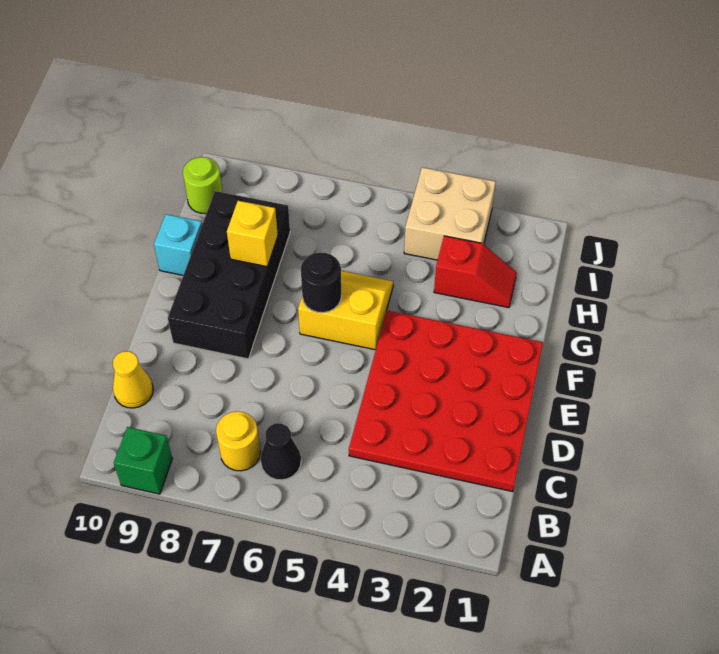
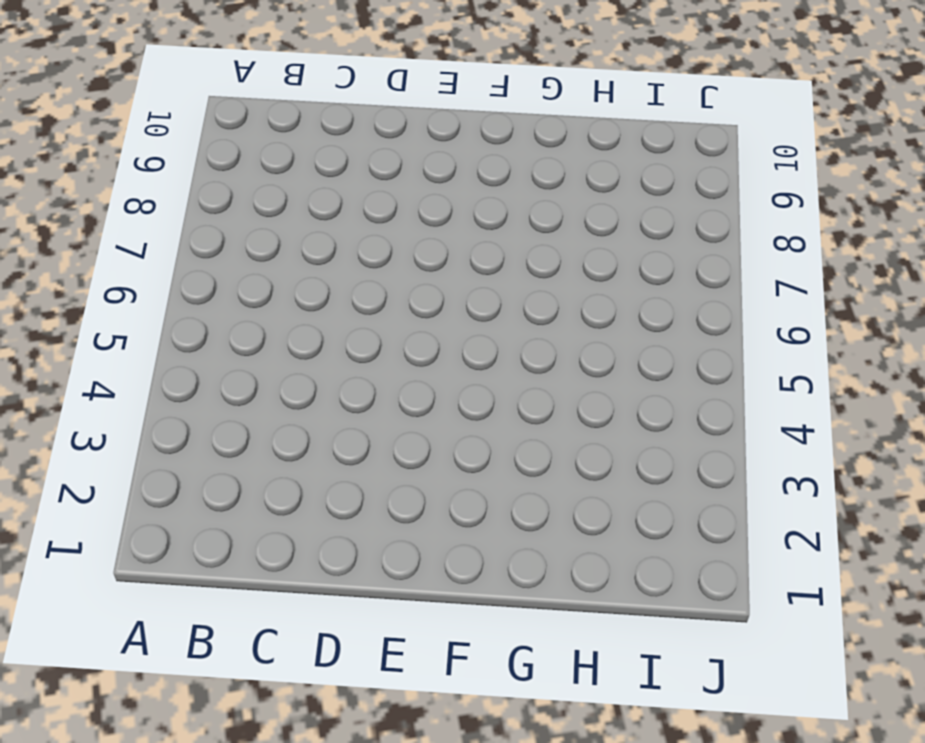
none -> green 1x1 brick [114,427,172,494]
none -> black 1x1 cone [260,423,301,480]
none -> yellow 1x1 round brick [216,412,260,471]

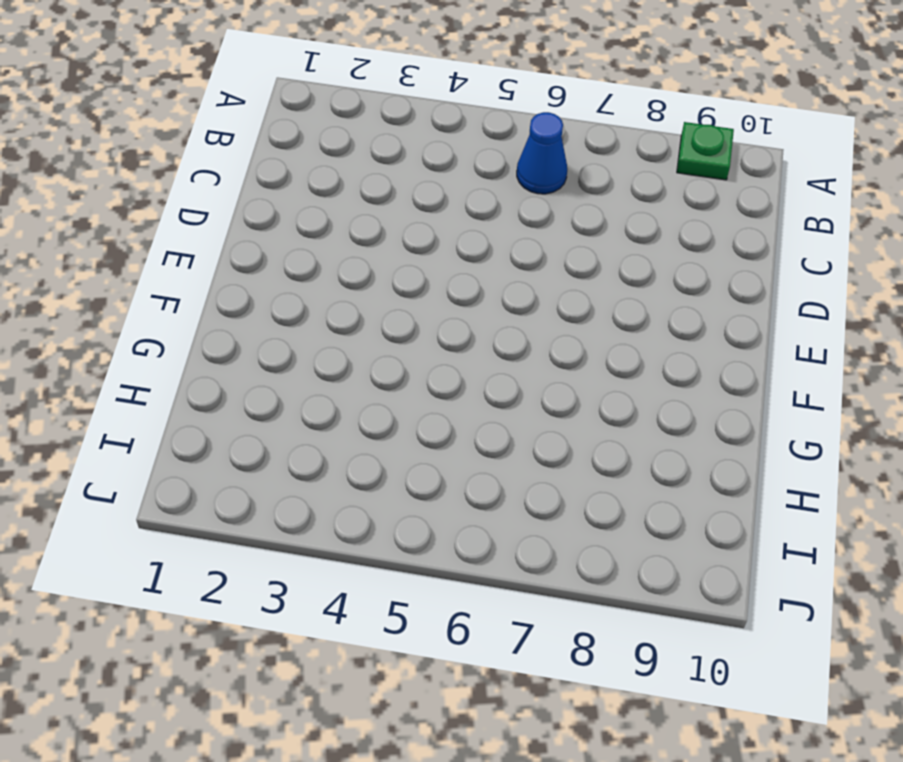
green 1x1 plate [677,122,734,180] -> green 1x1 brick [114,427,172,494]
blue 1x1 cone [517,112,567,194] -> black 1x1 cone [260,423,301,480]
none -> yellow 1x1 round brick [216,412,260,471]
none -> red 4x4 plate [349,311,543,492]
none -> yellow 1x1 cone [113,351,153,408]

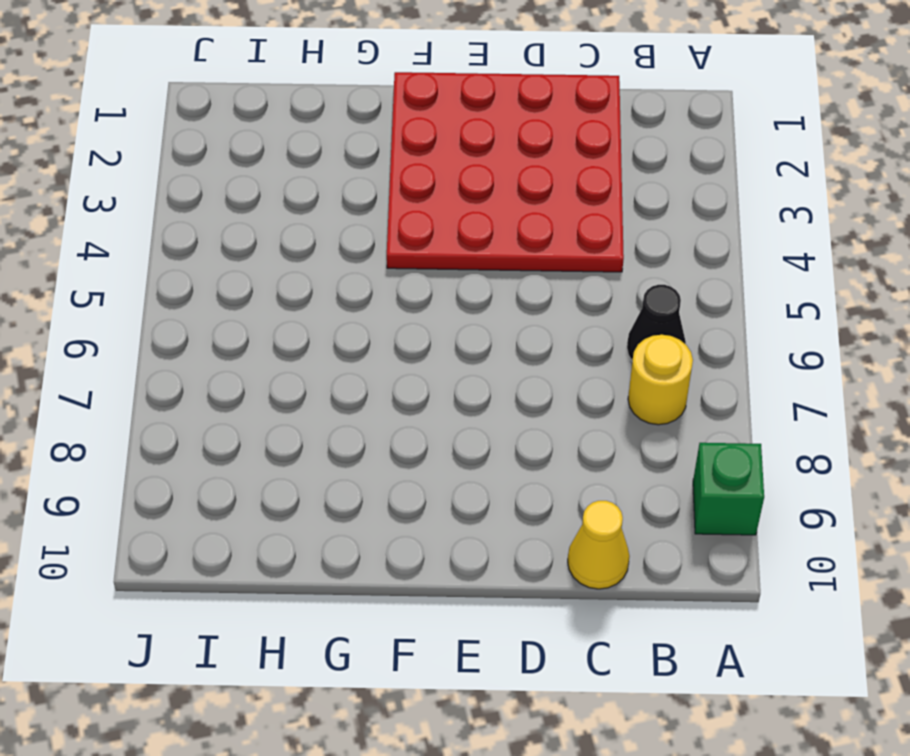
none -> black 2x4 brick [168,191,290,359]
none -> yellow 2x2 slope [298,271,393,350]
none -> cyan 1x1 brick [154,214,202,275]

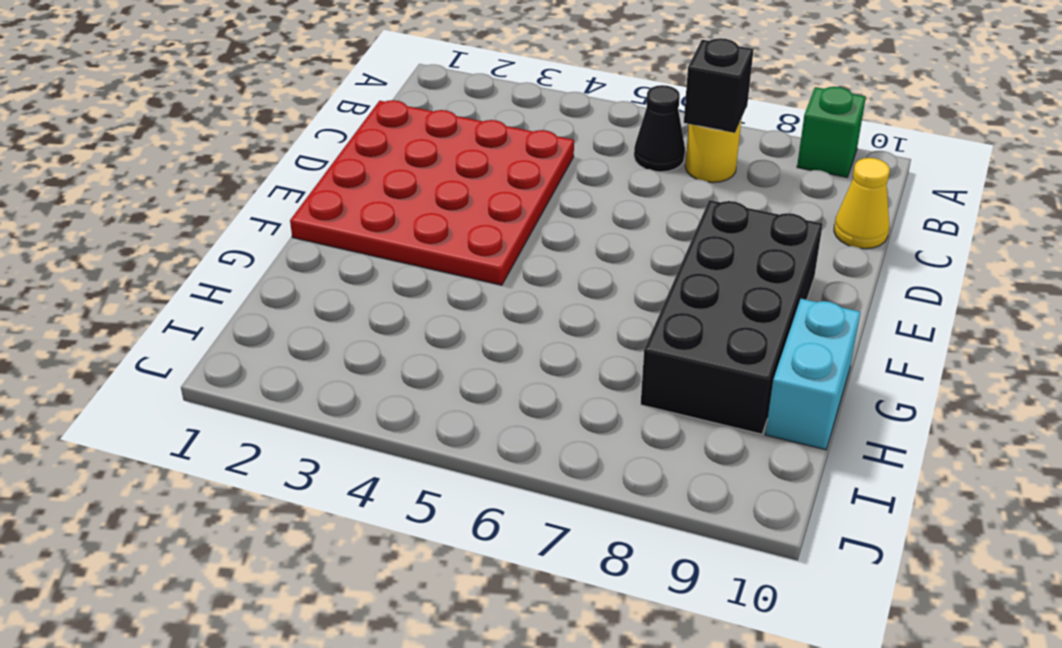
black 1x1 brick [684,38,754,133] -> none
cyan 1x2 brick [765,299,860,450] -> cyan 1x1 brick [154,214,202,275]
none -> yellow 2x2 slope [298,271,393,350]
none -> red 1x2 slope [434,236,517,308]
none -> tan 2x2 brick [404,167,496,260]

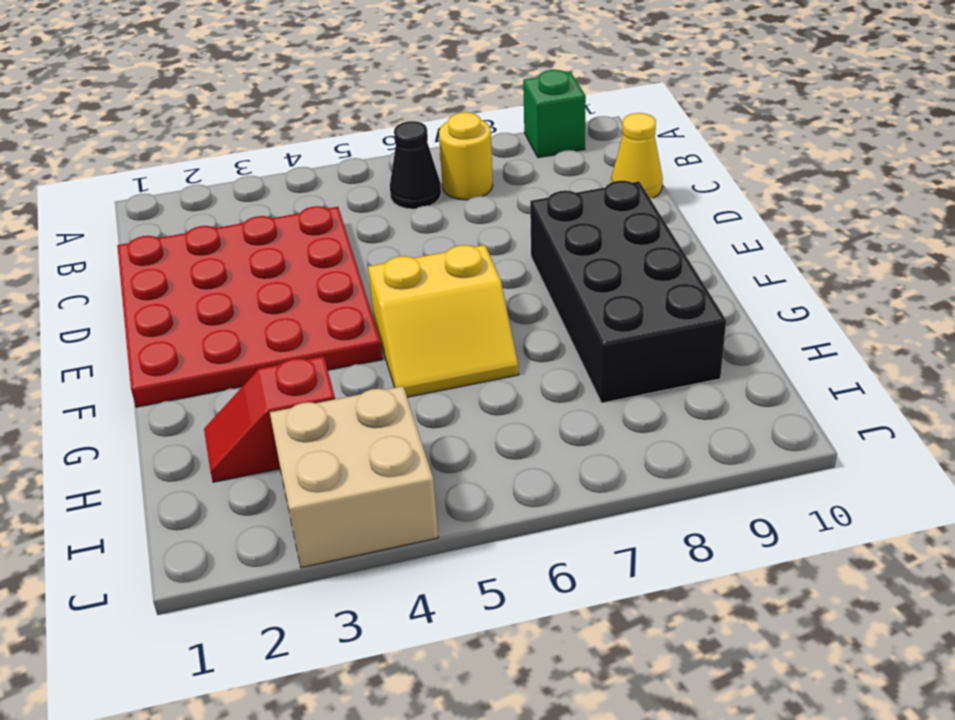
none -> cyan 1x1 brick [154,214,202,275]
none -> lime 1x1 round brick [183,157,223,214]
none -> black 1x1 round brick [301,252,341,313]

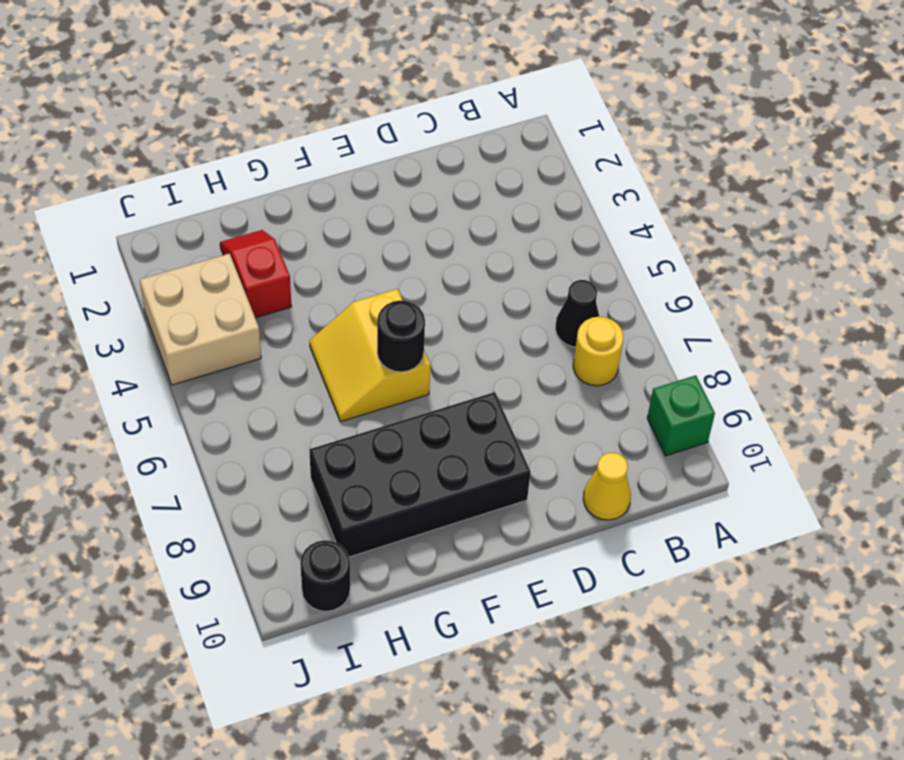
black 1x1 round brick [300,540,350,611] -> lime 1x1 round brick [183,157,223,214]
none -> red 4x4 plate [349,311,543,492]
none -> cyan 1x1 brick [154,214,202,275]
none -> yellow 1x1 brick [227,201,278,267]

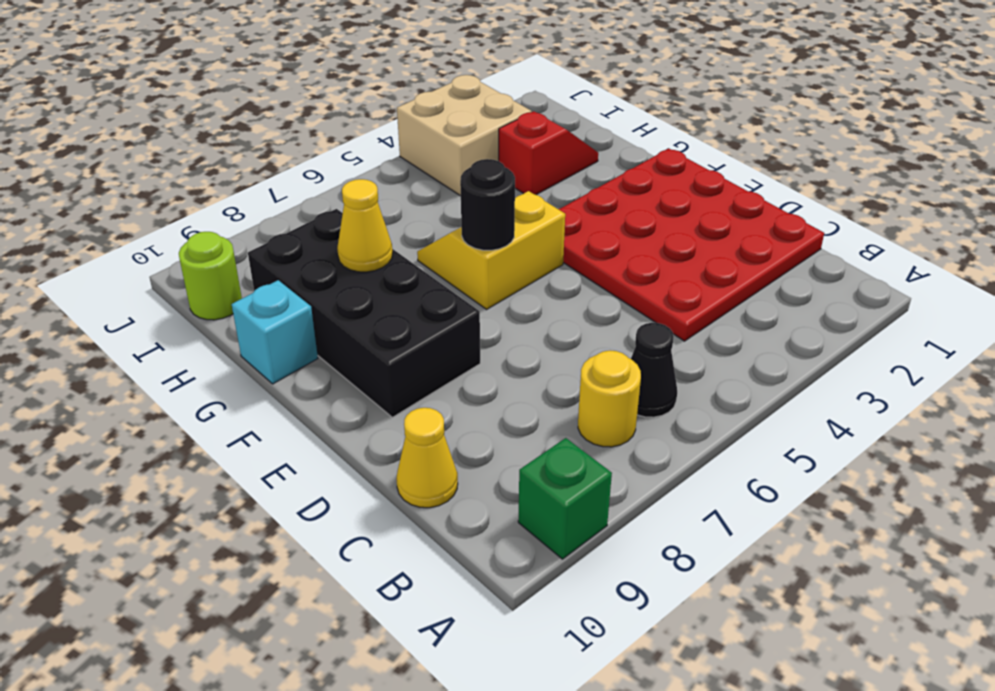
yellow 1x1 cone [337,179,393,272] -> yellow 1x1 brick [227,201,278,267]

